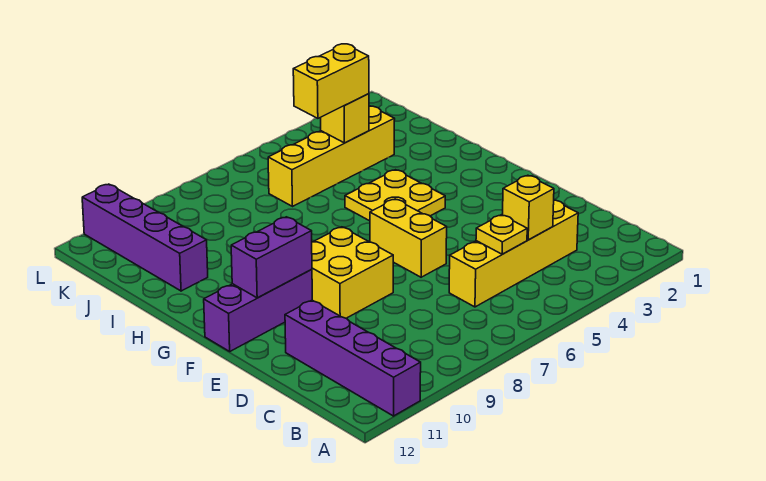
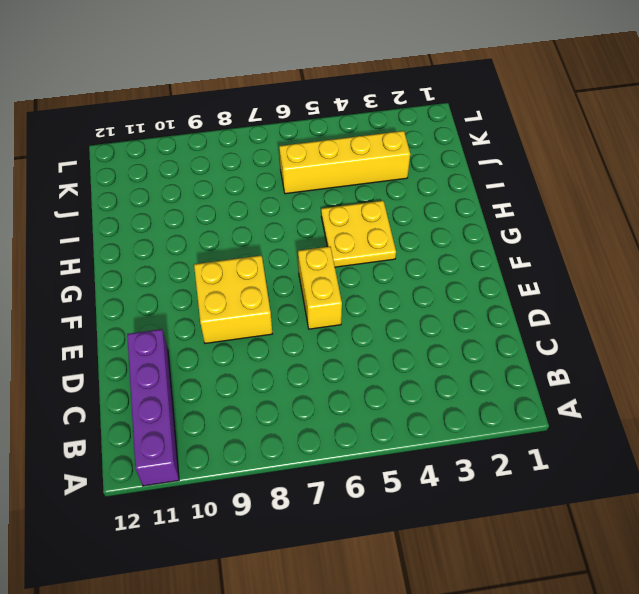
none -> yellow 1x4 brick [449,200,578,307]
none -> purple 1x3 brick [204,269,312,351]
none -> purple 1x4 brick [82,184,208,291]

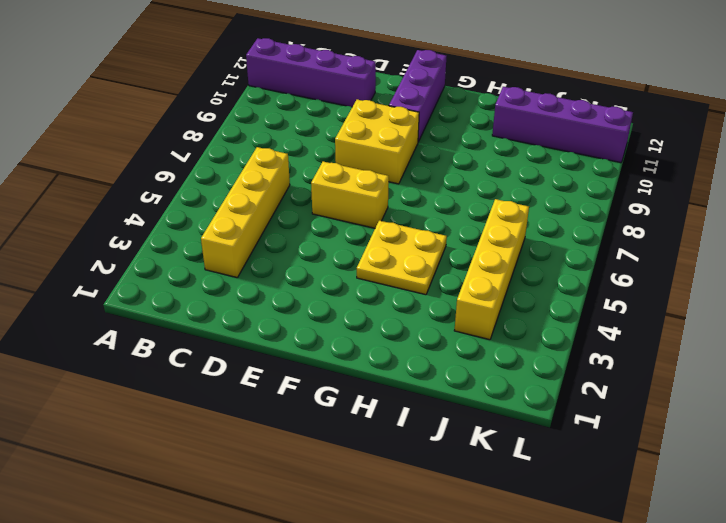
none -> yellow 1x1 brick [503,175,554,240]
none -> yellow 1x1 plate [476,215,527,254]
none -> purple 1x2 brick [231,217,312,298]

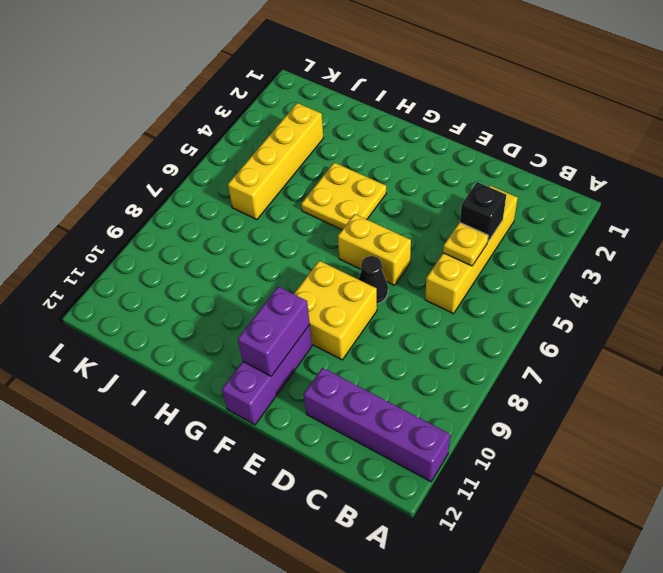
black 1x1 brick [460,182,506,241] -> yellow 1x1 brick [503,175,554,240]
black 1x1 cone [358,256,388,304] -> none
none -> purple 1x4 brick [82,184,208,291]
none -> yellow 1x1 brick [321,94,369,143]
none -> yellow 1x2 brick [293,44,369,118]

